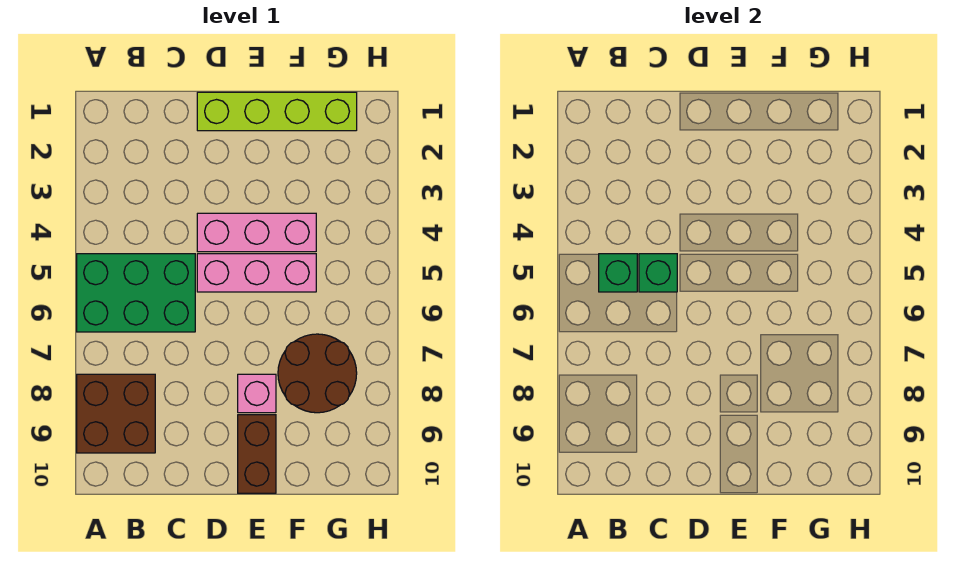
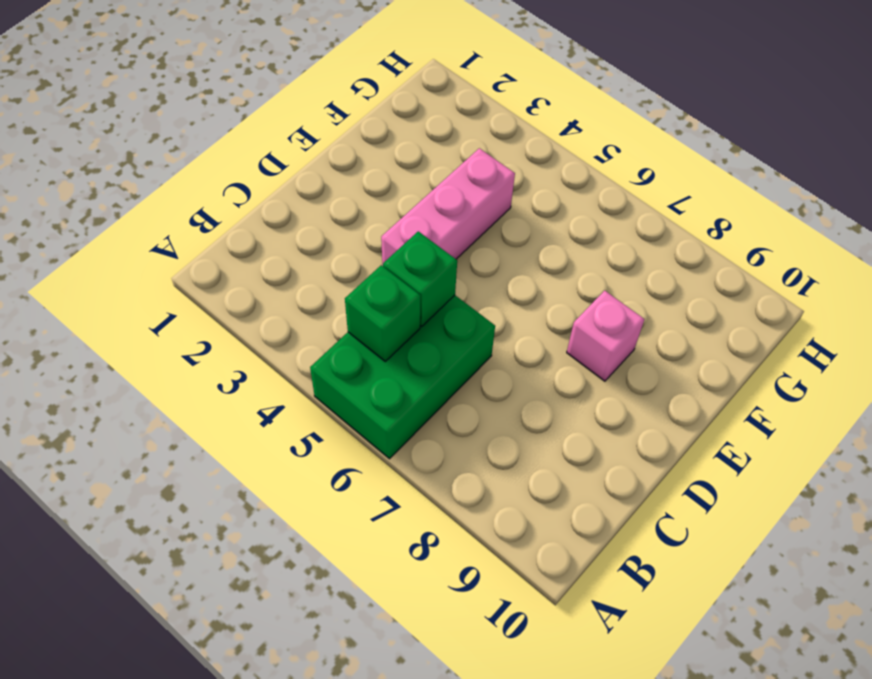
none -> brown 2x2 brick [77,374,155,453]
none -> lime 1x4 brick [197,92,357,131]

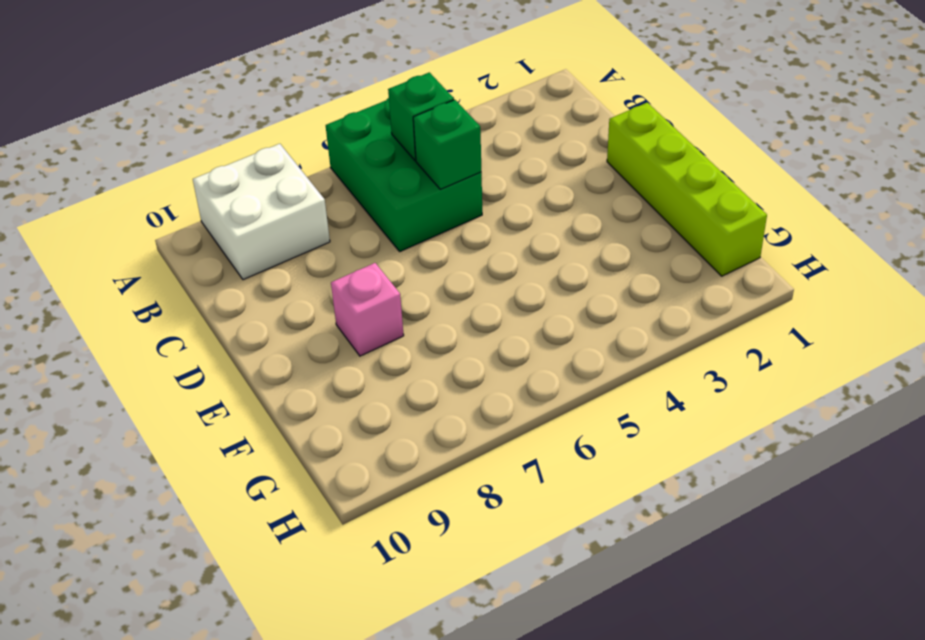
white 2x2 brick [193,144,330,280] -> brown 2x2 brick [77,374,155,453]
none -> pink 1x3 brick [197,213,316,252]
none -> pink 1x3 brick [197,254,316,292]

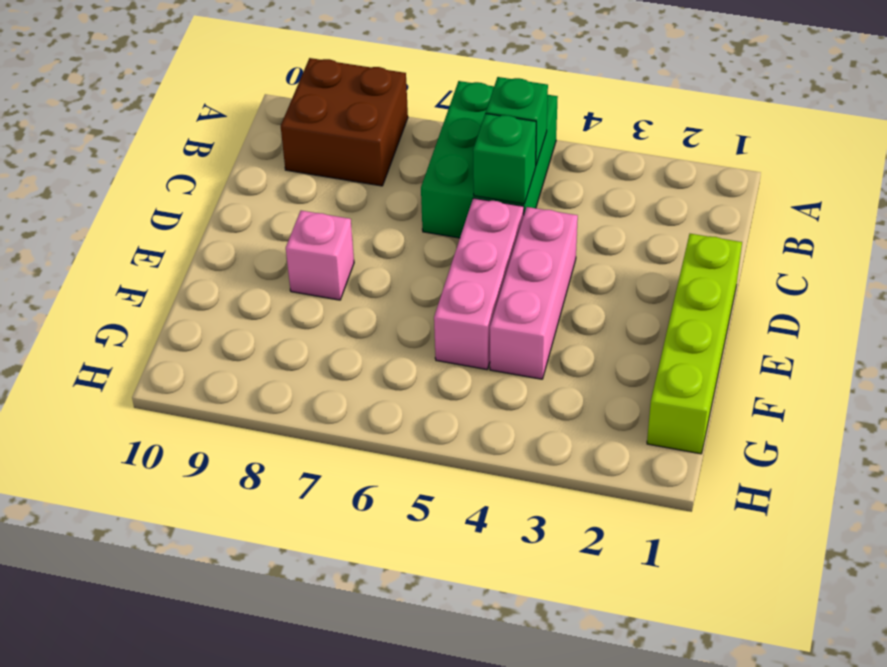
none -> brown 1x2 brick [238,415,276,493]
none -> brown 2x2 round brick [278,334,357,413]

